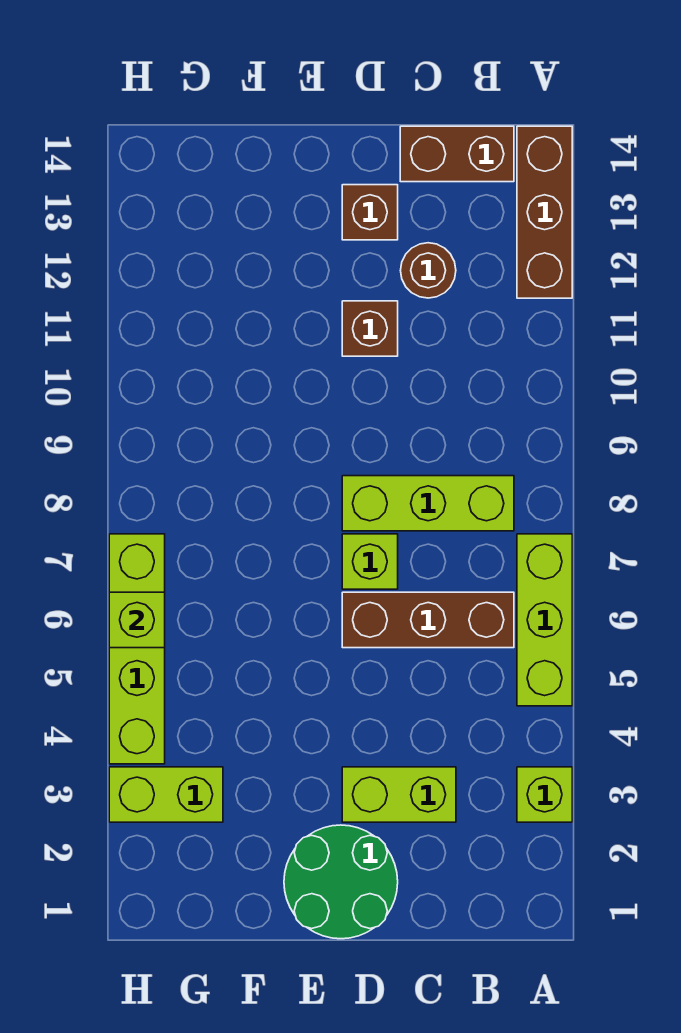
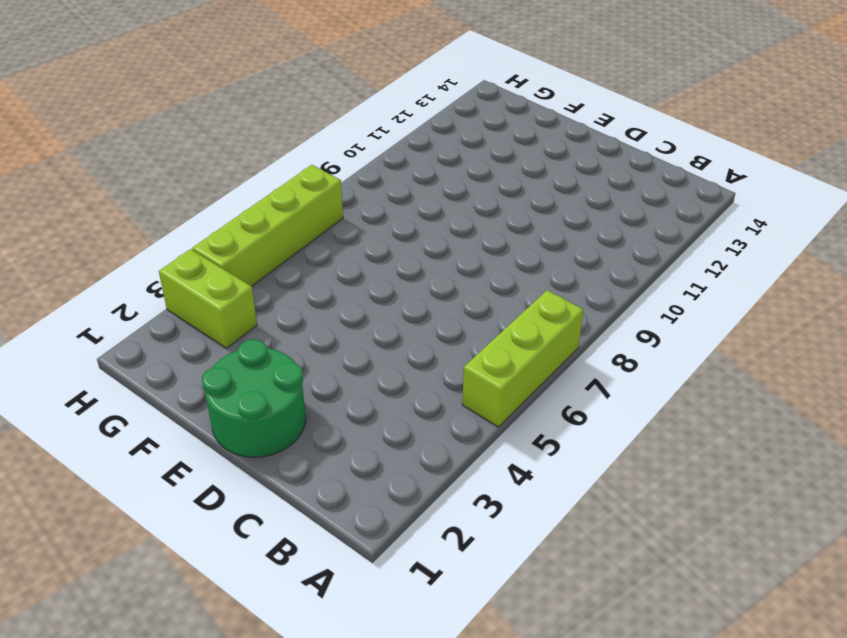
none -> lime 1x1 brick [517,767,572,822]
none -> brown 1x3 brick [517,126,572,298]
none -> brown 1x3 brick [342,592,514,648]

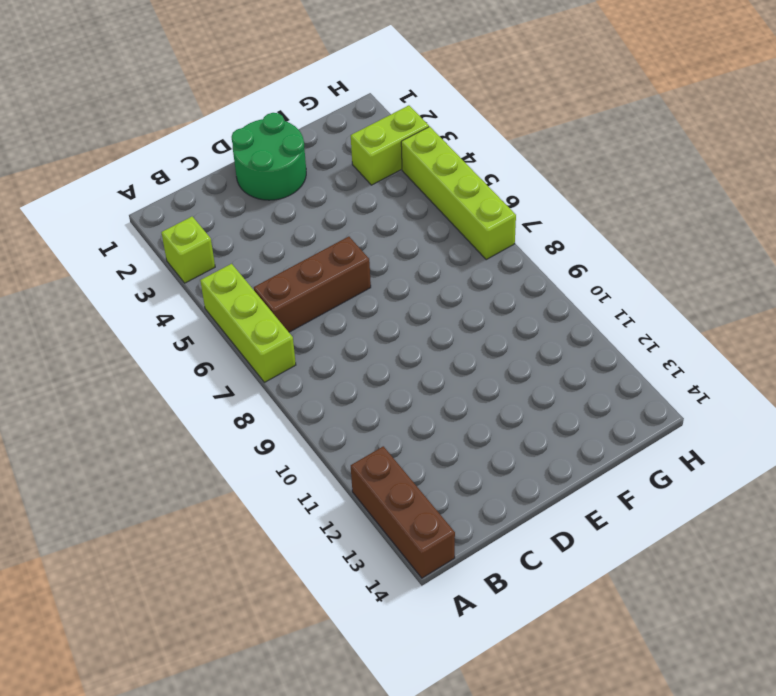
none -> lime 1x3 brick [342,476,514,531]
none -> brown 1x2 brick [400,126,514,182]
none -> lime 1x2 brick [342,767,456,822]

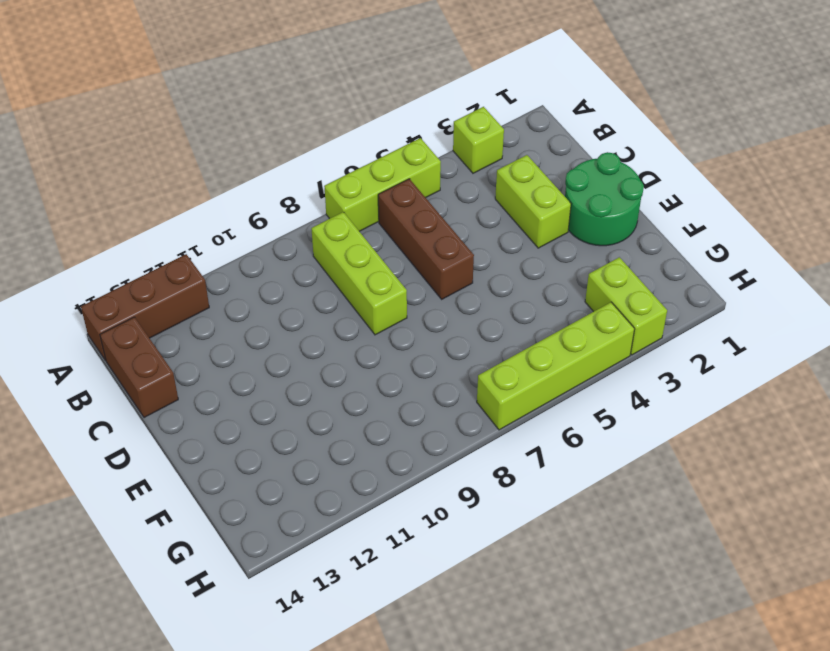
none -> brown 1x1 round brick [401,243,456,298]
none -> lime 1x1 brick [342,534,398,589]
none -> brown 1x1 brick [342,301,398,356]

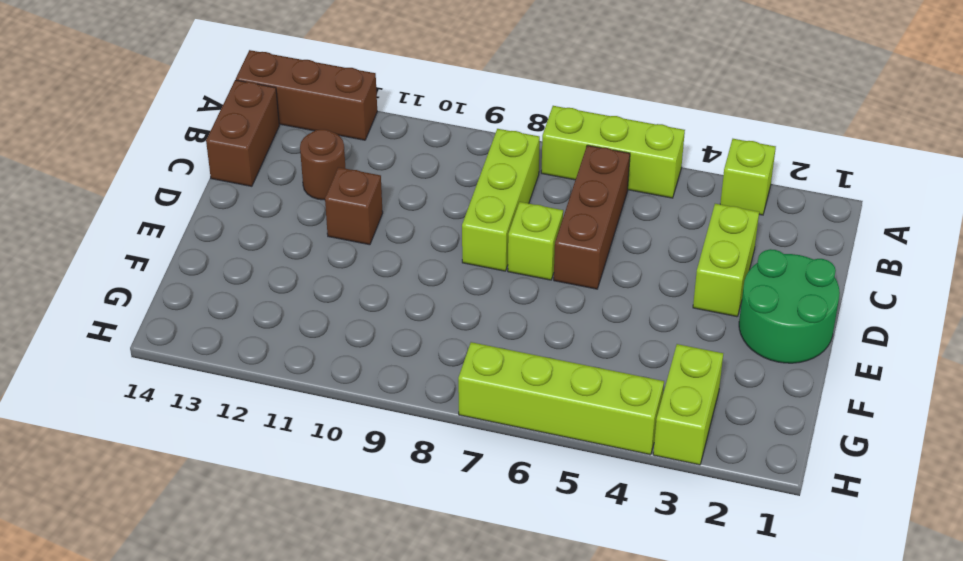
none -> brown 1x1 brick [342,185,398,240]
none -> lime 1x1 brick [109,592,165,648]

